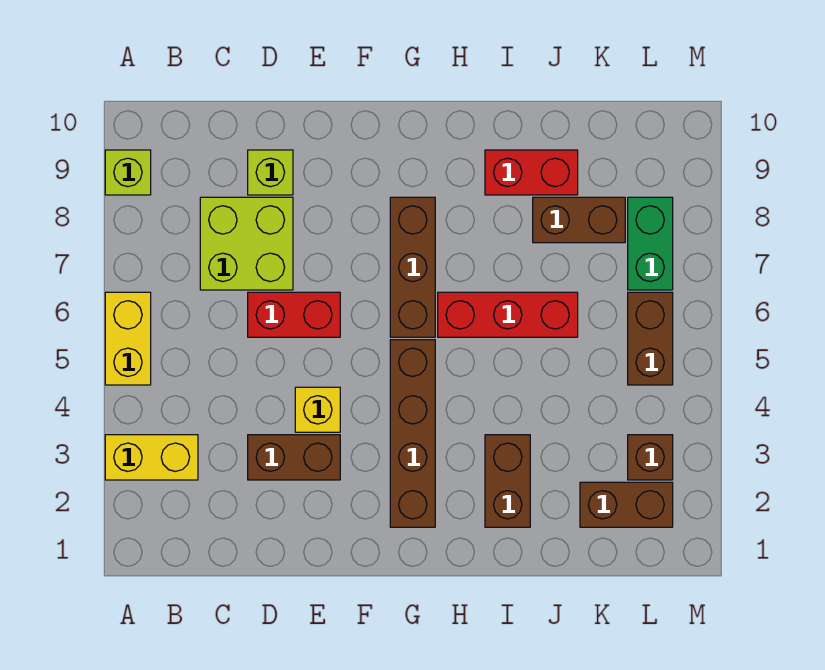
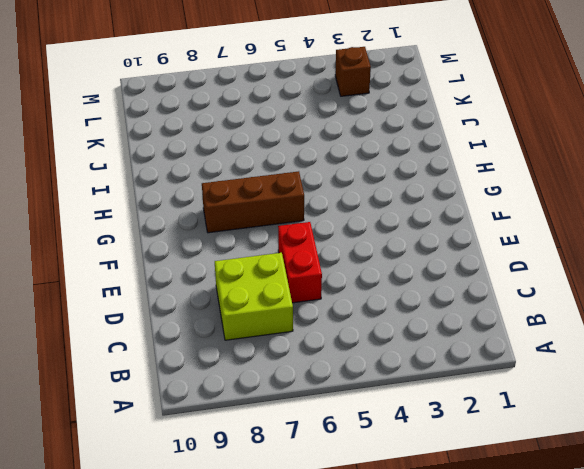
none -> yellow 1x2 brick [105,435,198,480]
none -> yellow 1x2 brick [105,292,151,385]
none -> lime 1x1 brick [105,150,151,195]

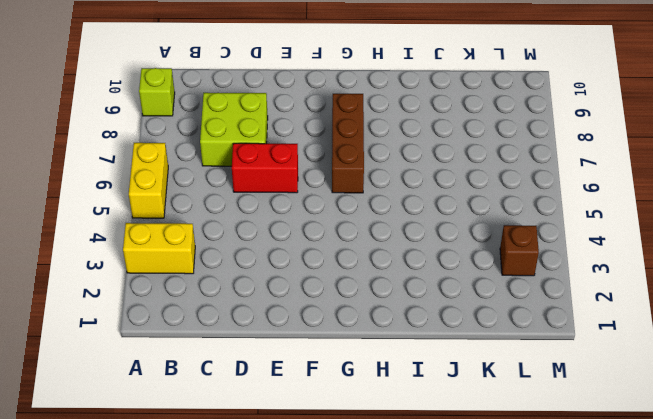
none -> brown 1x2 brick [248,435,340,480]
none -> lime 1x1 brick [248,150,293,195]
none -> yellow 1x1 brick [295,387,340,432]

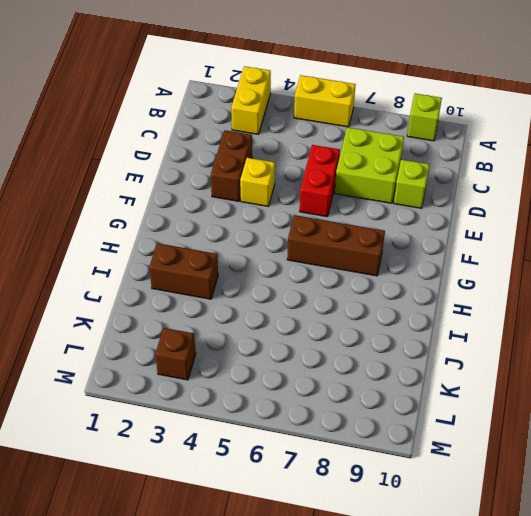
none -> brown 1x4 brick [390,340,435,527]
none -> red 1x3 brick [438,292,578,337]
none -> red 1x2 brick [485,150,578,195]

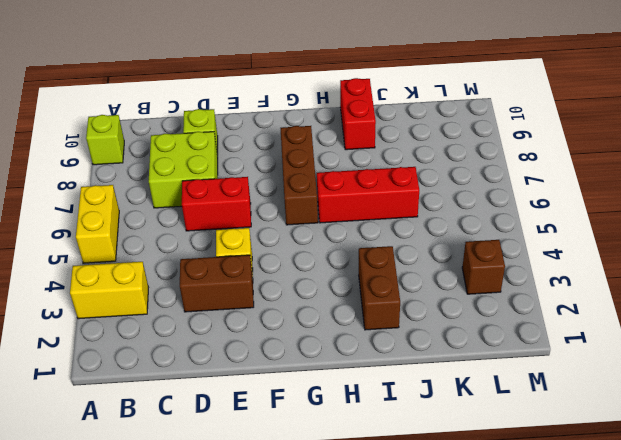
red 1x2 brick [340,78,376,150] -> red 1x2 brick turned to [485,150,578,195]
none -> brown 1x4 brick [390,340,435,527]
none -> brown 1x2 brick [533,197,625,243]
none -> brown 1x2 brick [580,482,673,527]

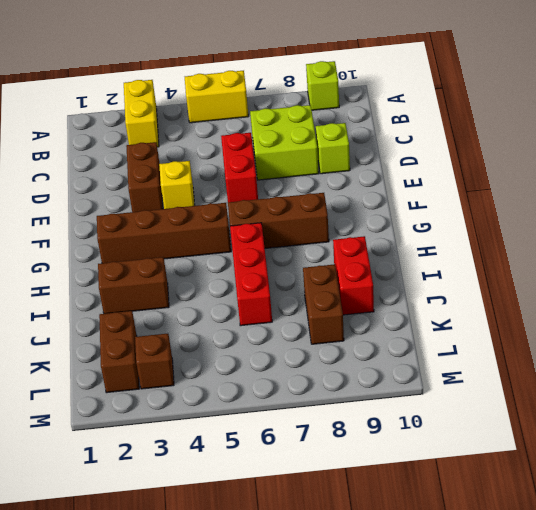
none -> brown 1x2 brick [628,292,673,385]
none -> green 1x2 brick [628,197,673,290]

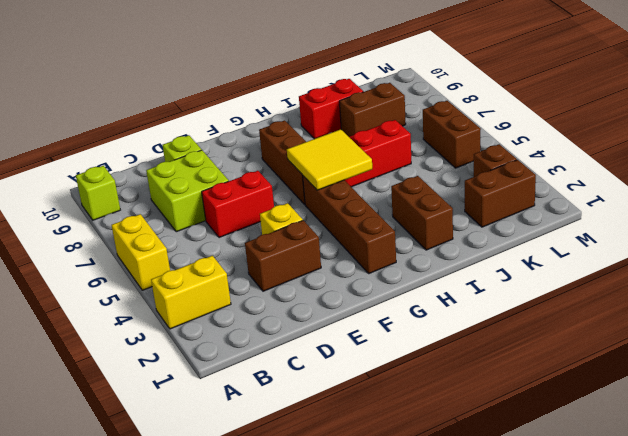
yellow 2x2 tile [287,129,372,190] -> none
none -> green 1x2 brick [628,197,673,290]

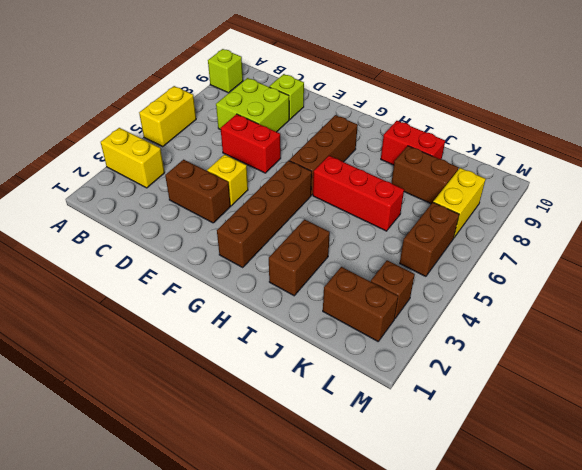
yellow 1x2 brick [433,168,486,237] -> green 1x2 brick [628,197,673,290]

